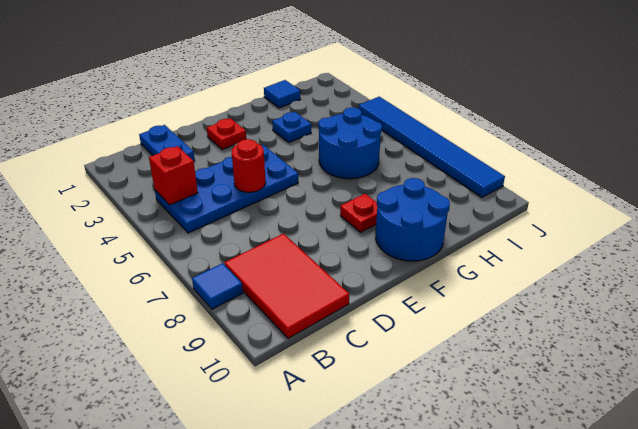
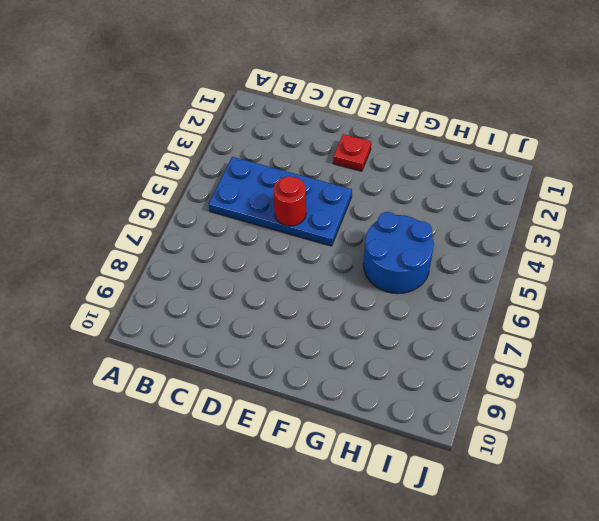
none -> blue 1x1 tile [192,263,243,309]
none -> red 2x3 tile [224,234,349,339]
none -> blue 1x2 plate [139,125,195,161]

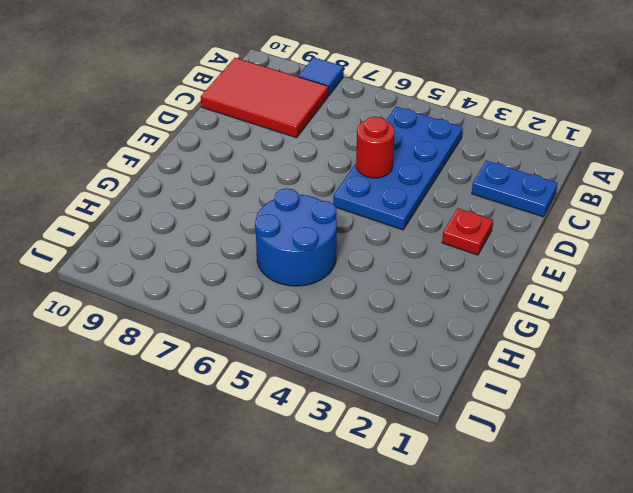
none -> red 1x1 plate [340,194,377,232]
none -> blue 2x2 round brick [376,178,450,261]
none -> blue 1x1 plate [272,112,311,142]

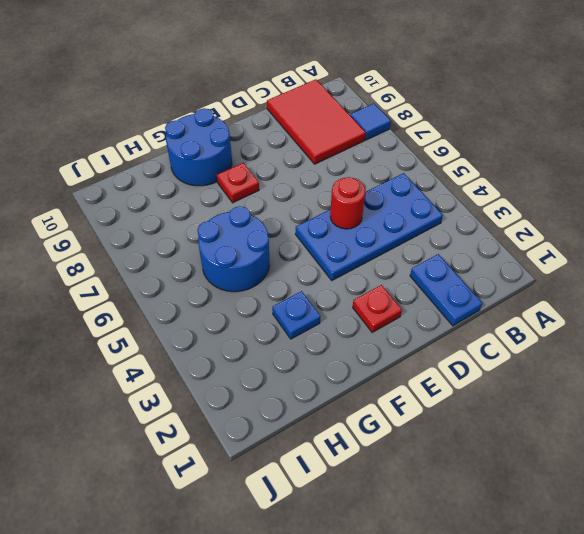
none -> blue 1x1 tile [264,80,301,108]
none -> blue 1x6 tile [359,97,505,197]
none -> red 1x1 brick [149,146,198,205]

